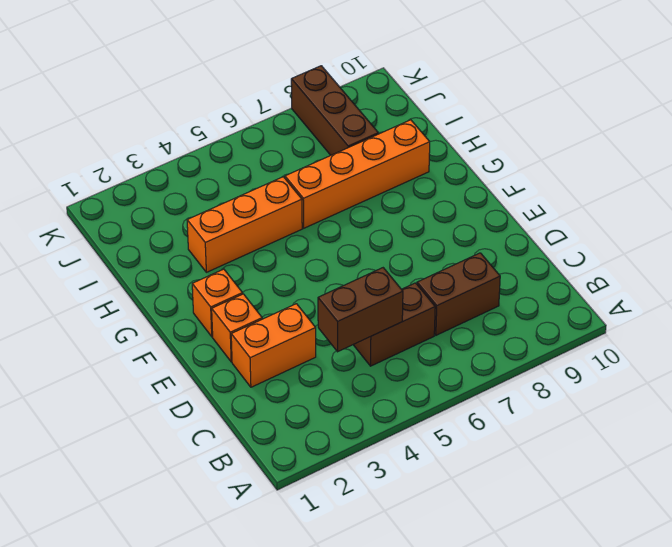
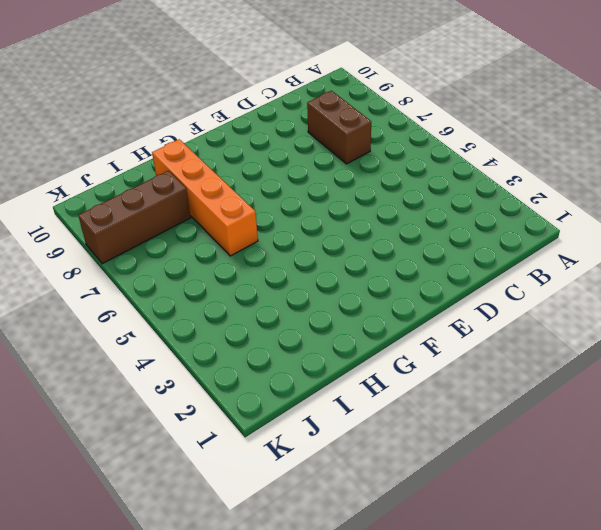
none -> brown 1x2 brick [353,283,435,366]
none -> orange 1x2 brick [231,304,316,387]

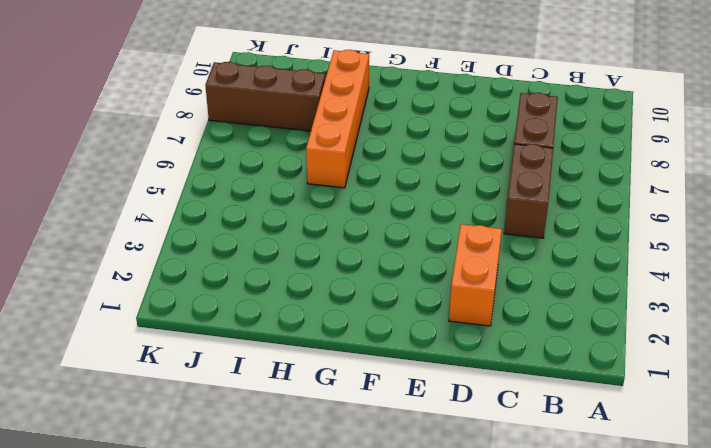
none -> orange 1x1 brick [212,294,262,362]
none -> orange 1x1 brick [192,269,243,337]

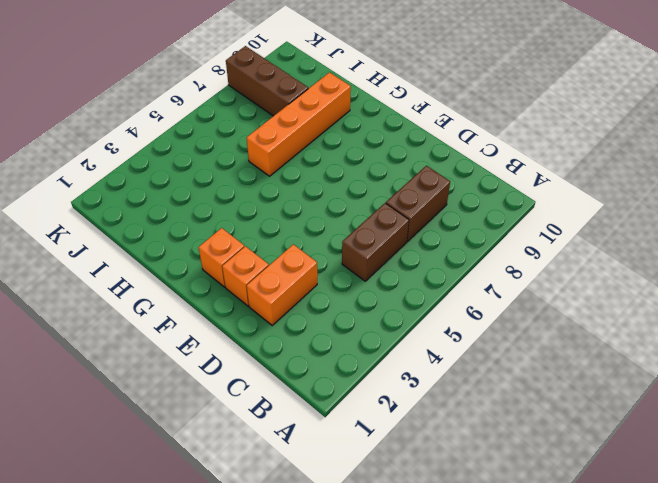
none -> orange 1x3 brick [187,177,302,272]
none -> brown 1x2 brick [318,268,403,352]

